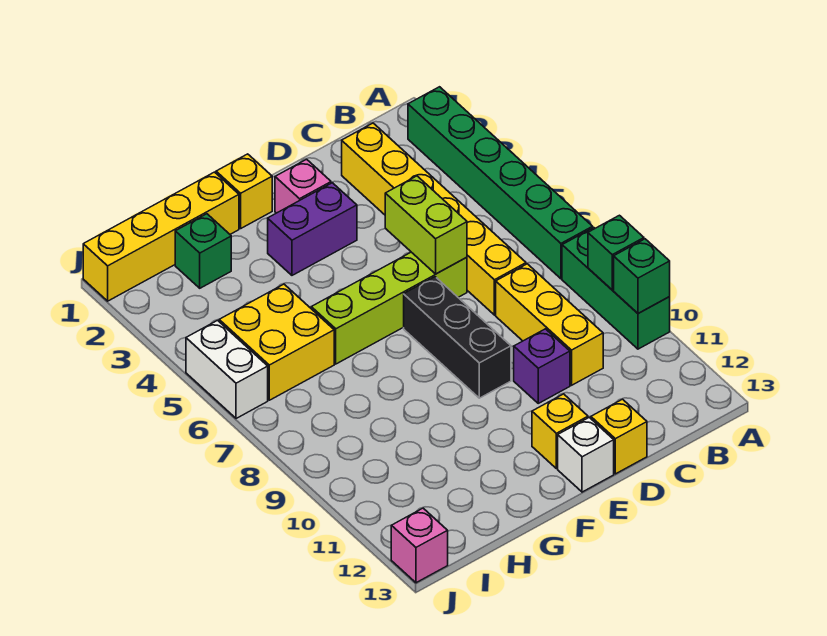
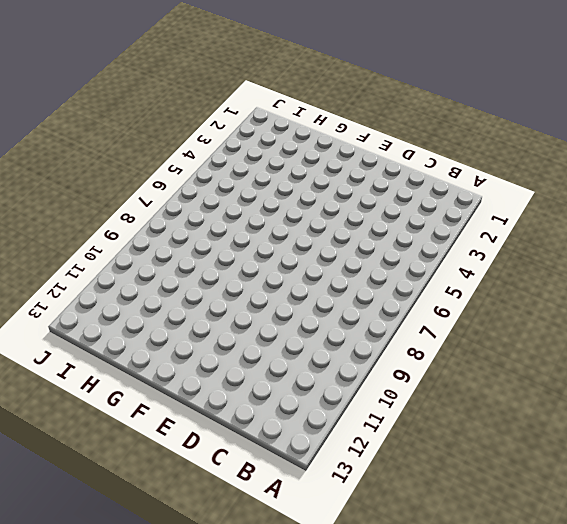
none -> green 1x6 brick [408,87,593,279]
none -> green 1x3 brick [562,228,670,349]
none -> yellow 1x6 brick [342,123,526,315]

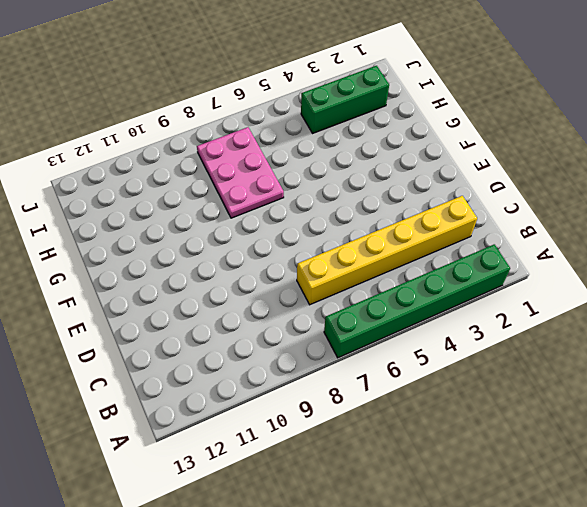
pink 2x3 plate [197,127,284,218] -> none
green 1x3 brick [301,66,389,134] -> green 1x3 brick moved to [562,228,670,349]
none -> yellow 1x3 brick [496,264,603,385]
none -> lime 1x4 brick [311,252,467,364]
none -> purple 1x1 brick [514,329,570,403]

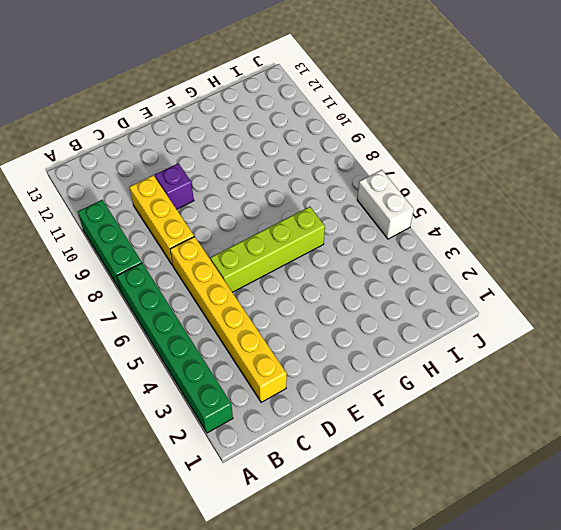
none -> yellow 1x1 brick [591,399,647,474]
none -> pink 1x1 brick [275,159,331,213]
none -> purple 1x2 brick [268,183,357,275]

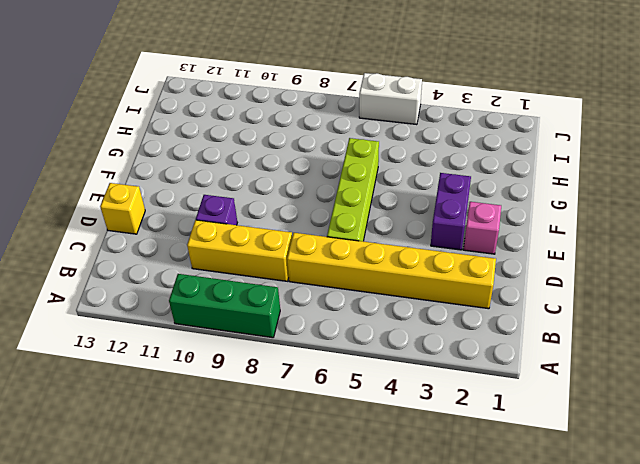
none -> green 1x6 brick [408,87,593,279]
none -> black 1x3 brick [404,277,511,398]
none -> yellow 1x1 brick [532,394,588,469]

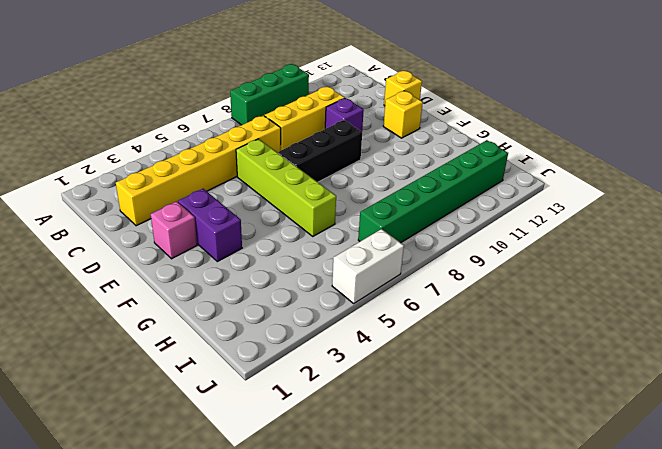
green 1x6 brick [358,140,508,243] -> green 1x6 brick moved to [408,87,593,279]
none -> white 1x1 brick [558,417,614,492]
none -> yellow 1x1 brick [216,154,272,228]
none -> yellow 1x4 brick [83,172,239,301]

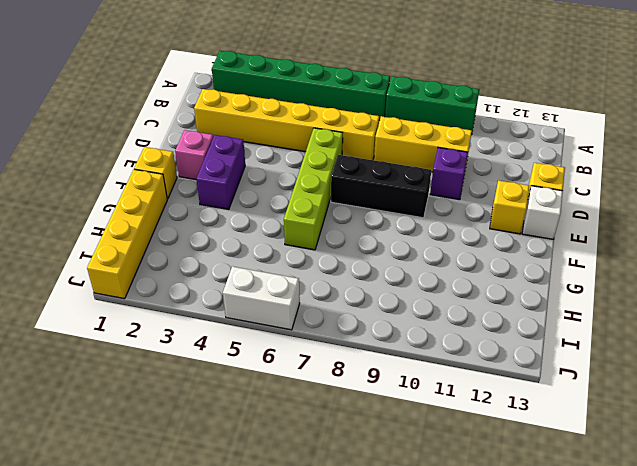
none -> green 1x1 brick [175,214,231,288]
none -> yellow 2x2 brick [219,284,334,400]
none -> pink 1x1 brick [391,508,448,583]

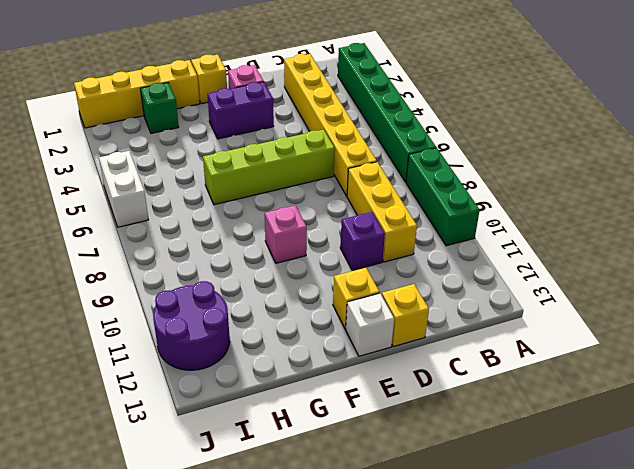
pink 1x1 brick [265,205,307,263] -> pink 1x1 brick moved to [391,508,448,583]
purple 2x2 round brick [153,281,230,370] -> none
none -> black 1x3 brick [404,277,511,398]
none -> yellow 2x2 brick [219,284,334,400]
none -> green 1x1 brick [588,215,644,290]

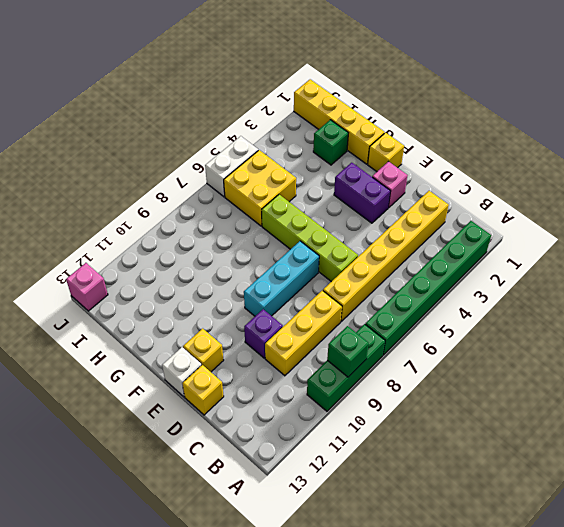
cyan 1x3 brick [244,241,319,316] -> black 1x3 brick [404,277,511,398]
none -> green 1x1 brick [614,239,670,314]
none -> lime 1x2 brick [385,176,467,274]

